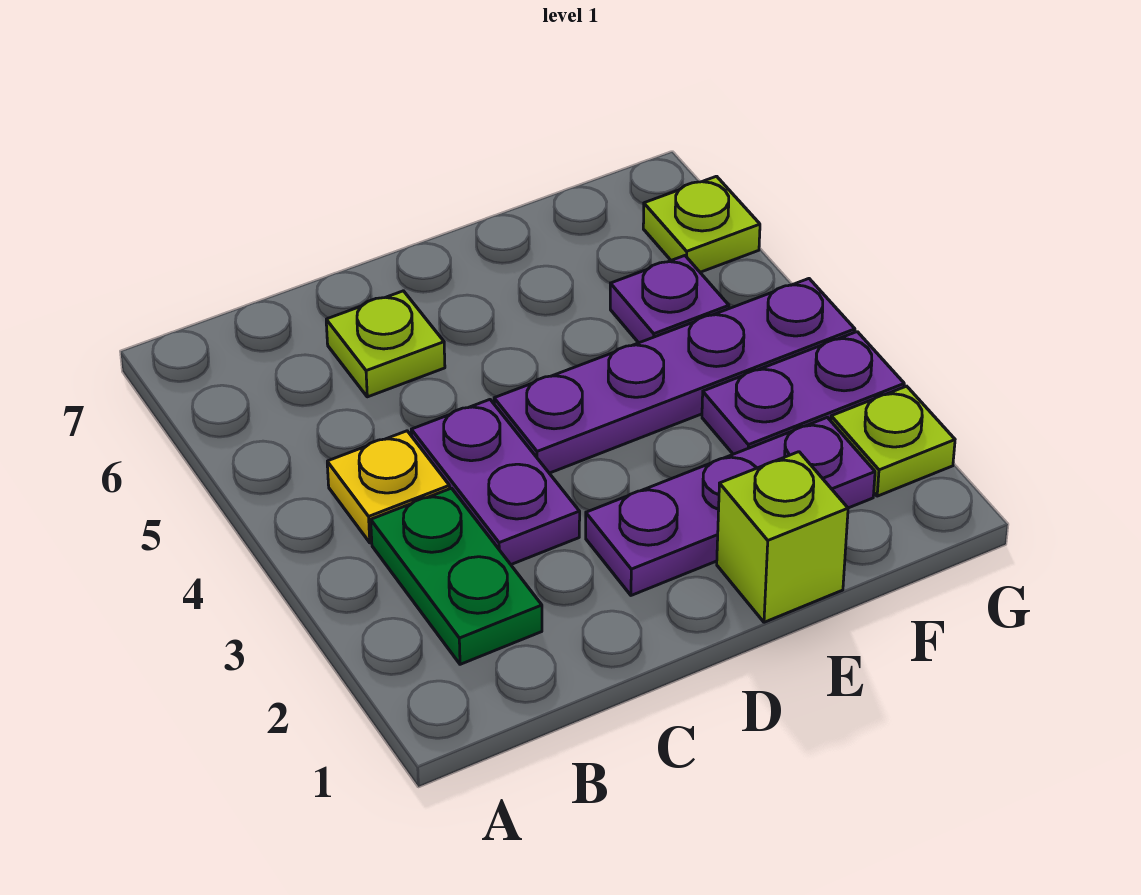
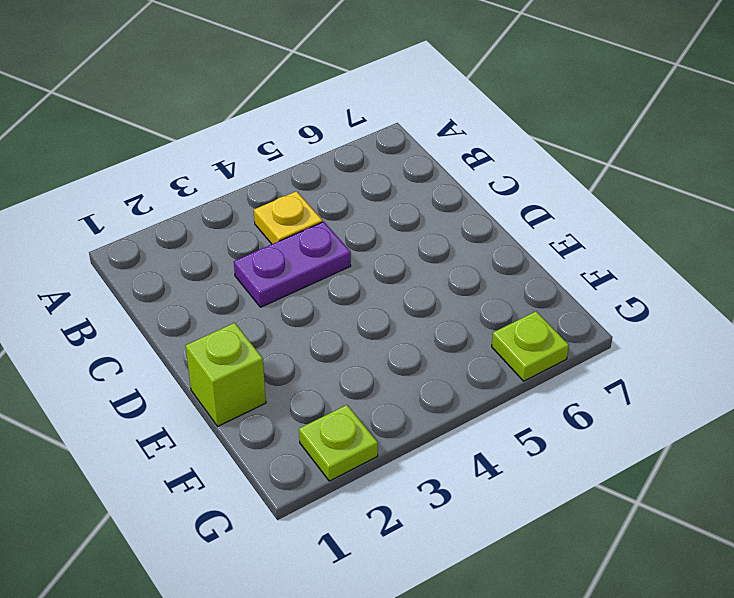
none -> green 1x2 plate [371,488,542,664]
none -> lime 1x1 plate [326,291,445,397]

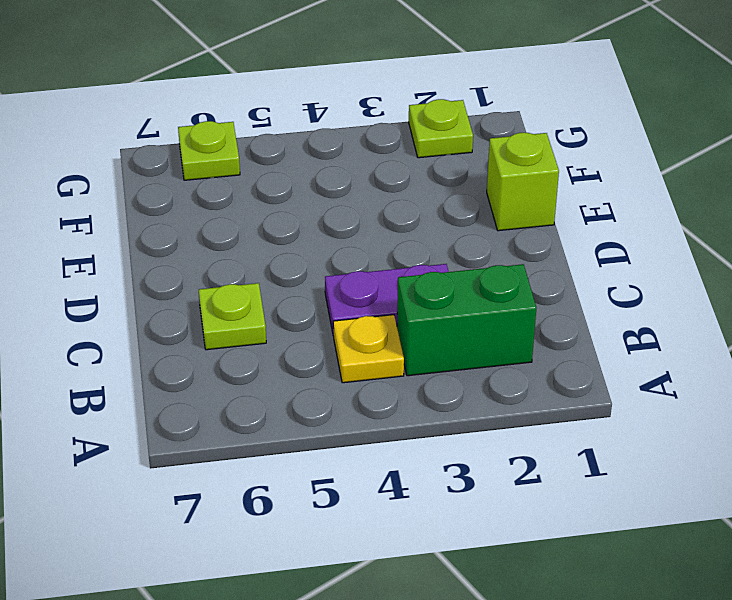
green 1x2 brick [397,264,536,376] -> green 1x2 plate [371,488,542,664]
none -> purple 1x3 plate [586,417,875,595]
none -> purple 1x4 plate [494,279,855,473]

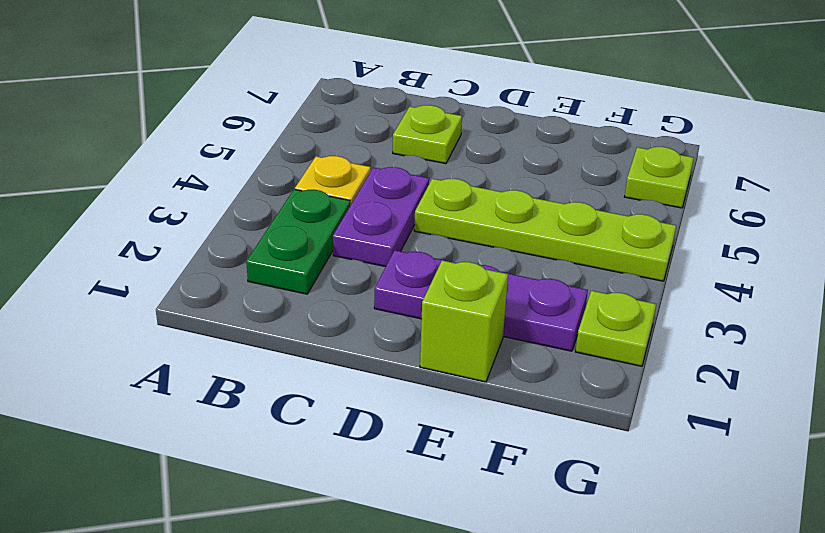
lime 1x4 plate [414,179,676,281] -> purple 1x4 plate [494,279,855,473]
none -> purple 1x2 plate [702,332,904,454]
none -> purple 1x1 plate [610,256,729,343]

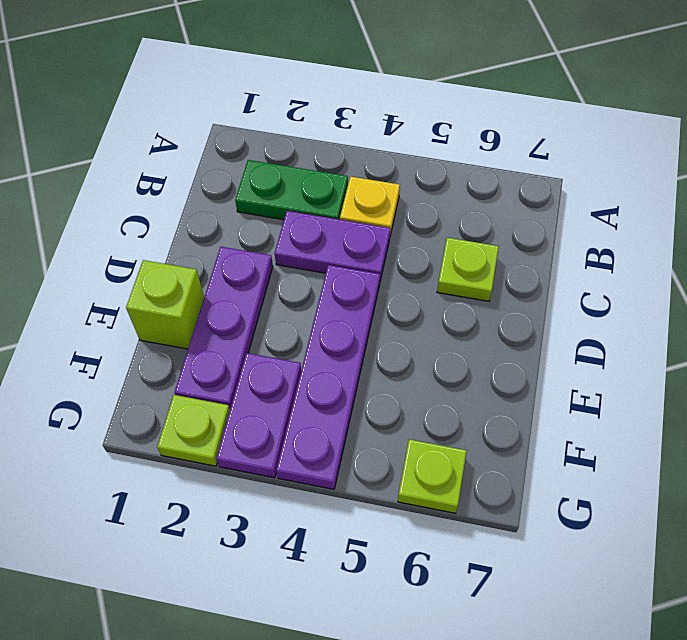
none -> purple 1x1 plate [610,256,729,343]

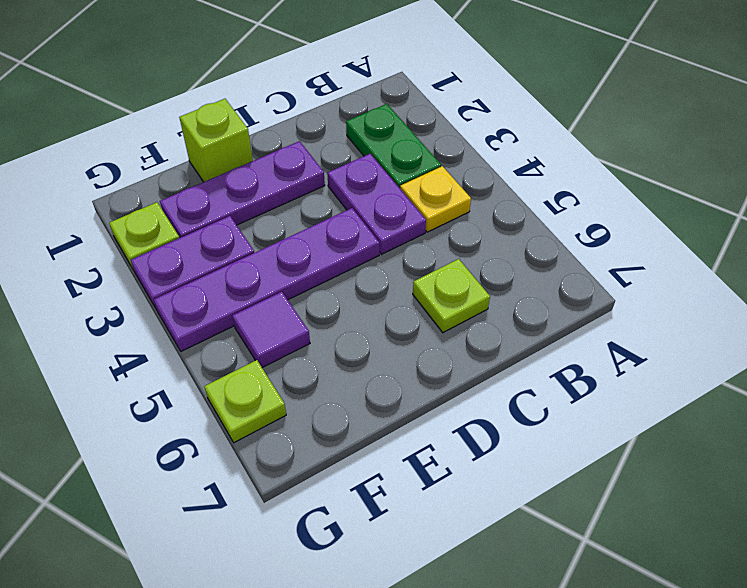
purple 1x1 tile [232,292,310,368] -> purple 1x1 plate [610,256,729,343]

